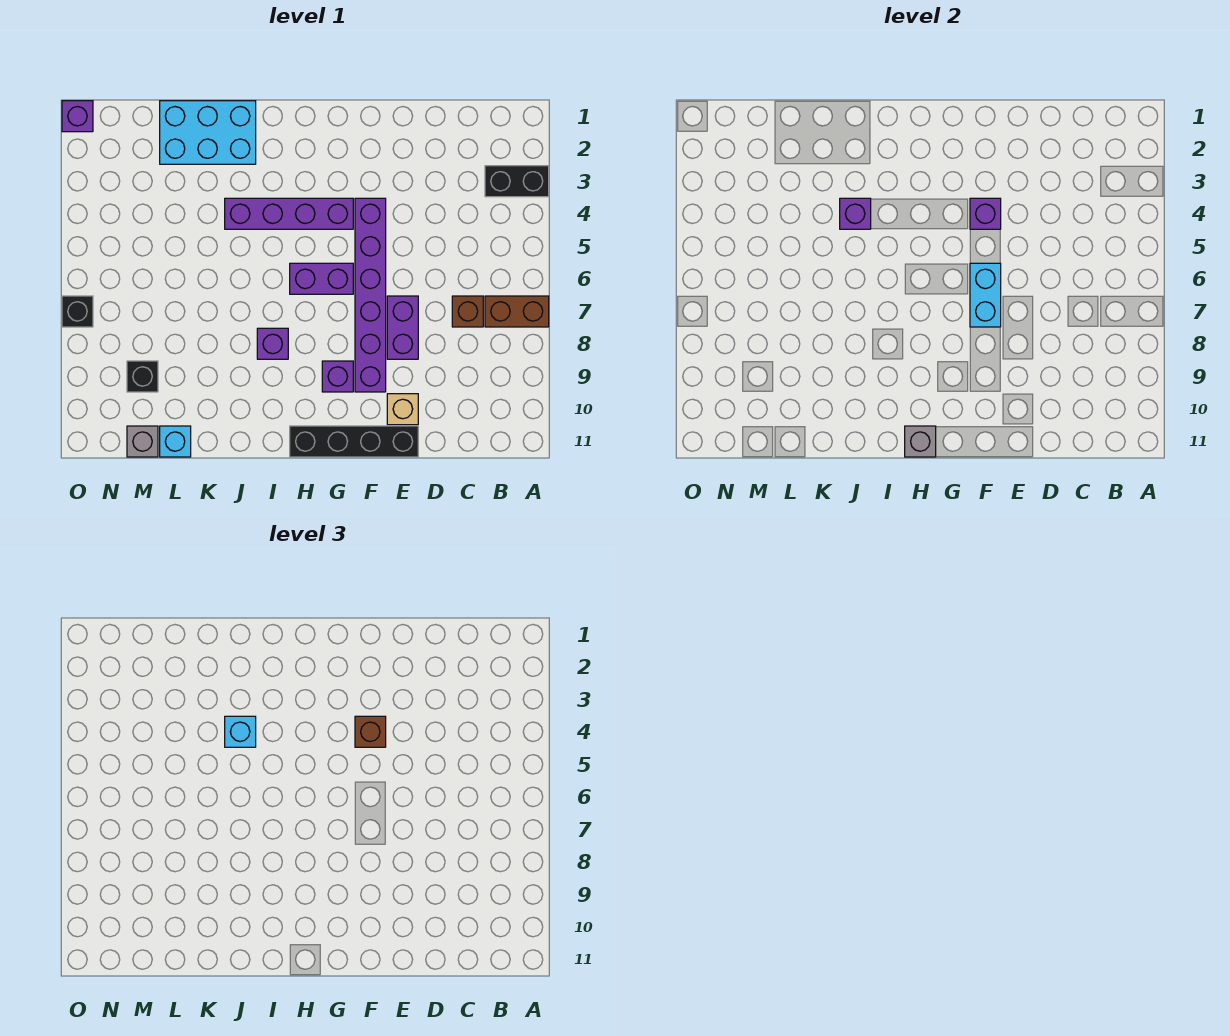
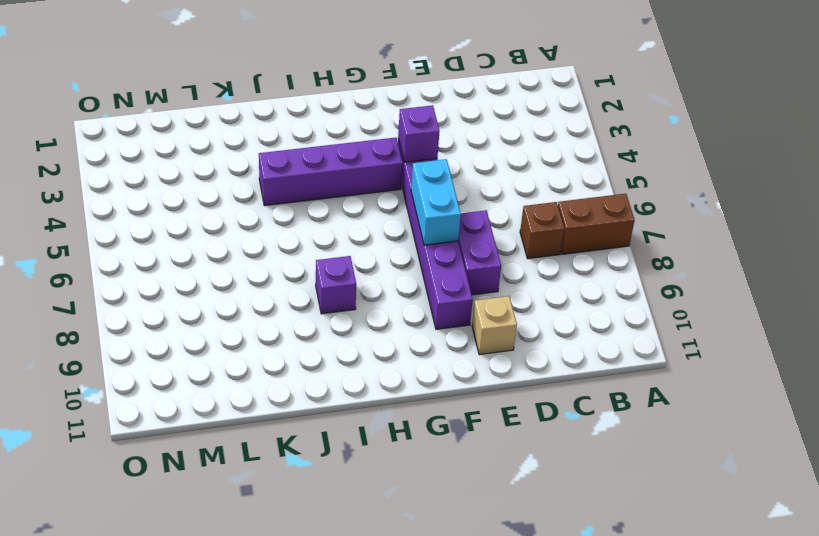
none -> black 1x2 brick [485,166,549,197]
none -> black 1x4 brick [290,426,418,457]
none -> purple 1x2 brick [290,263,353,294]

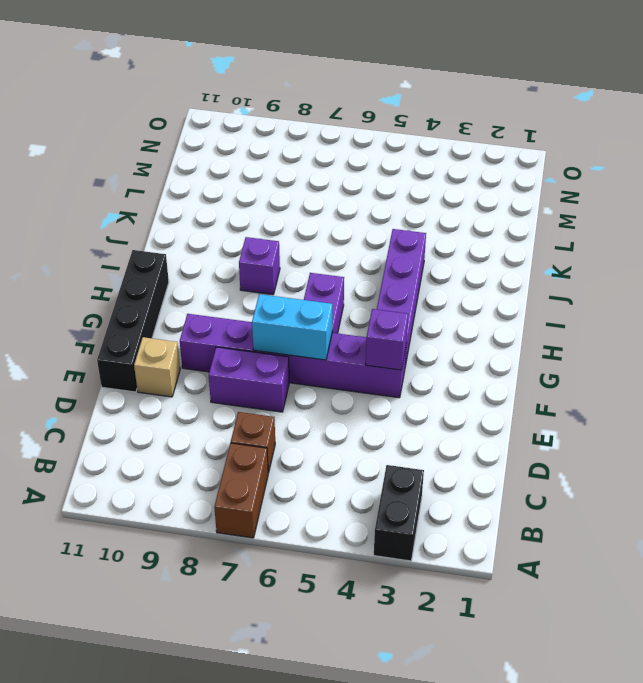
none -> purple 1x1 brick [322,361,353,392]
none -> cyan 2x3 brick [160,101,256,164]
none -> cyan 1x1 brick [160,426,191,457]

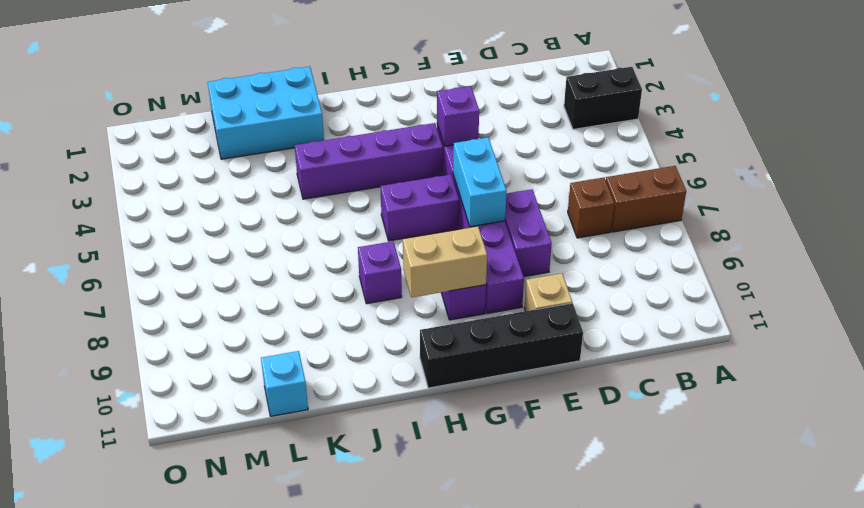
tan 1x2 brick [403,227,487,297] -> none
none -> black 1x1 brick [127,361,158,392]
none -> grey 1x1 brick [127,426,158,457]
none -> purple 1x1 brick [62,101,93,132]

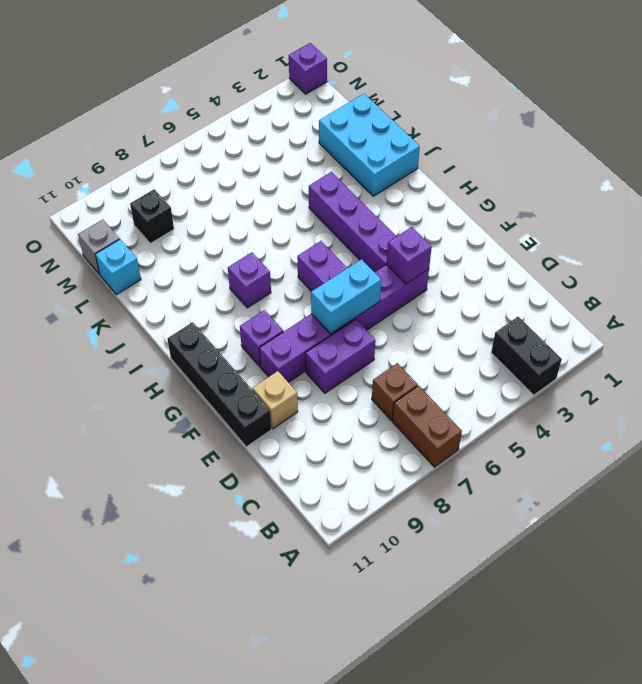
none -> black 1x1 brick [62,296,93,327]
none -> grey 1x1 brick [905,426,936,457]
none -> purple 1x1 brick [840,198,871,229]

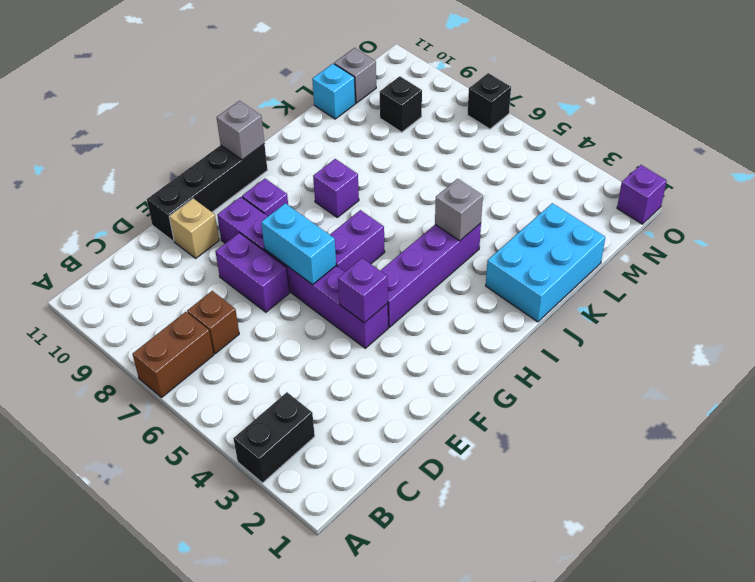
grey 1x1 brick [435,179,483,241] -> purple 1x1 brick [840,198,871,229]
none -> brown 1x1 brick [355,716,386,747]
none -> cyan 1x1 brick [225,716,256,747]

